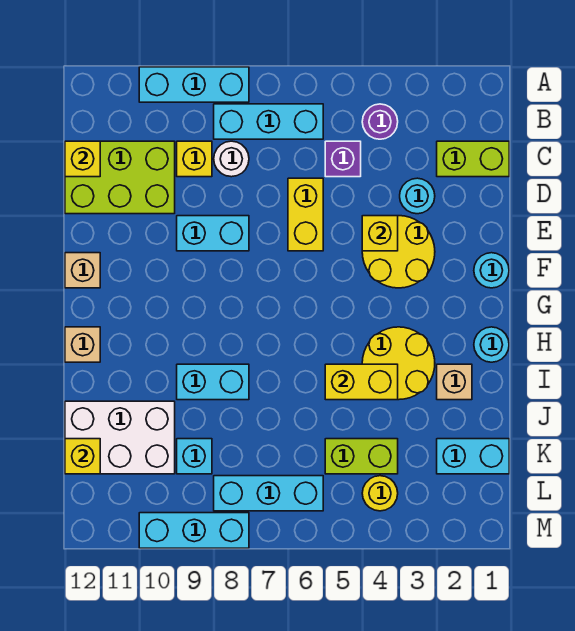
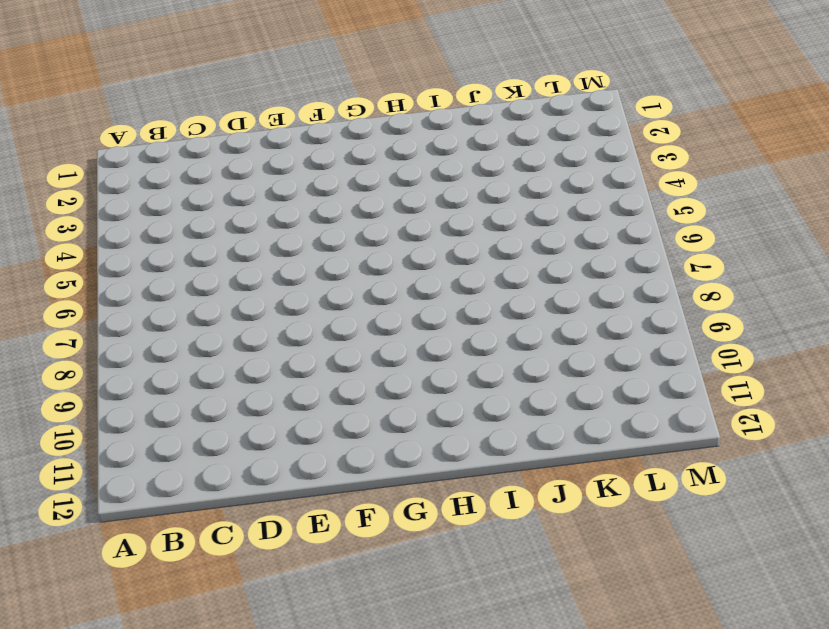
none -> cyan 1x3 brick [139,67,249,102]
none -> purple 1x1 round brick [362,104,398,139]
none -> cyan 1x3 brick [214,104,323,139]
none -> lime 1x2 brick [437,141,509,177]

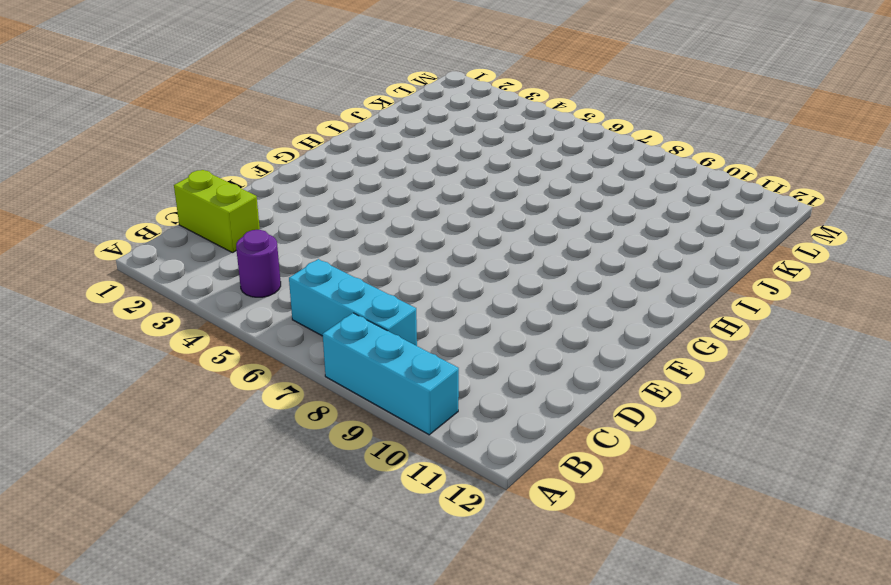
none -> purple 1x1 brick [325,141,361,177]
none -> white 1x1 round brick [214,141,249,177]
none -> yellow 1x1 brick [177,141,212,177]
none -> lime 2x3 brick [65,141,175,214]

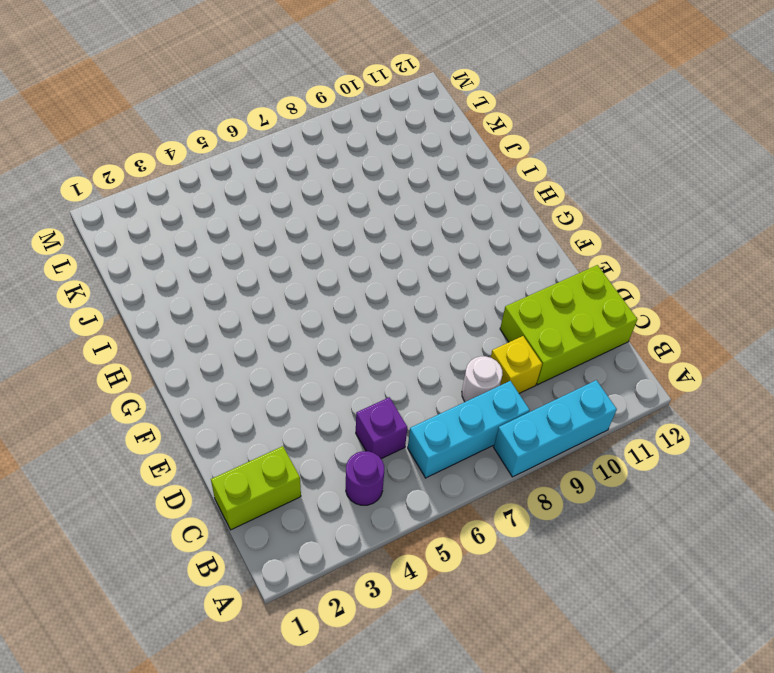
none -> cyan 1x1 round brick [400,178,435,214]
none -> yellow 1x2 brick [288,178,323,251]
none -> yellow 2x2 round brick [362,216,435,288]
none -> cyan 1x2 brick [177,216,249,251]

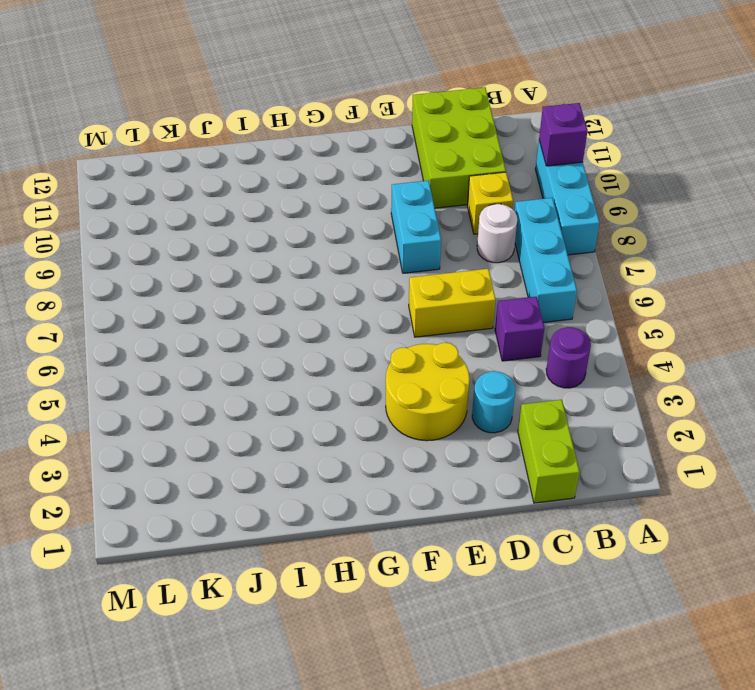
purple 1x1 brick [539,103,588,166] -> none
none -> cyan 1x1 round brick [474,253,509,288]
none -> tan 1x1 brick [65,253,100,288]
none -> cyan 1x1 round brick [474,327,509,362]
none -> yellow 2x2 round brick [362,327,435,400]

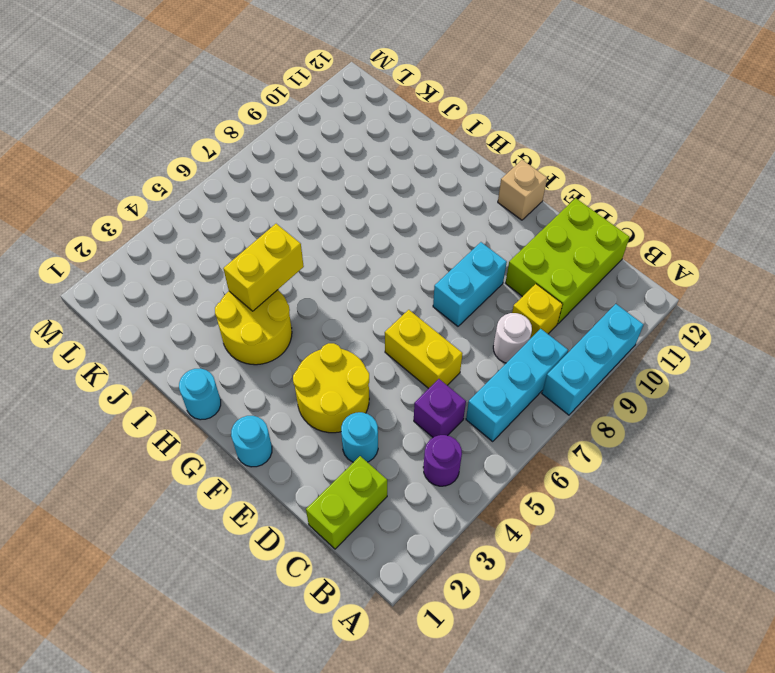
none -> tan 1x1 brick [65,327,100,362]
none -> tan 1x1 brick [437,364,472,400]
none -> cyan 1x2 brick [177,364,249,400]
none -> white 2x3 brick [65,401,175,474]

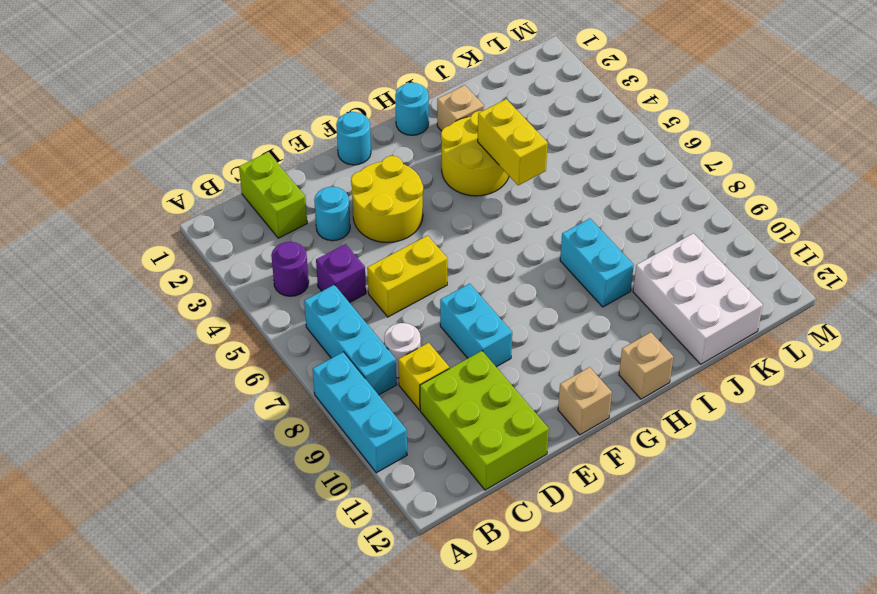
none -> cyan 1x2 brick [437,439,509,474]
none -> lime 1x2 brick [325,439,398,474]
none -> cyan 1x1 brick [177,439,212,474]
none -> yellow 1x1 round brick [362,476,398,511]

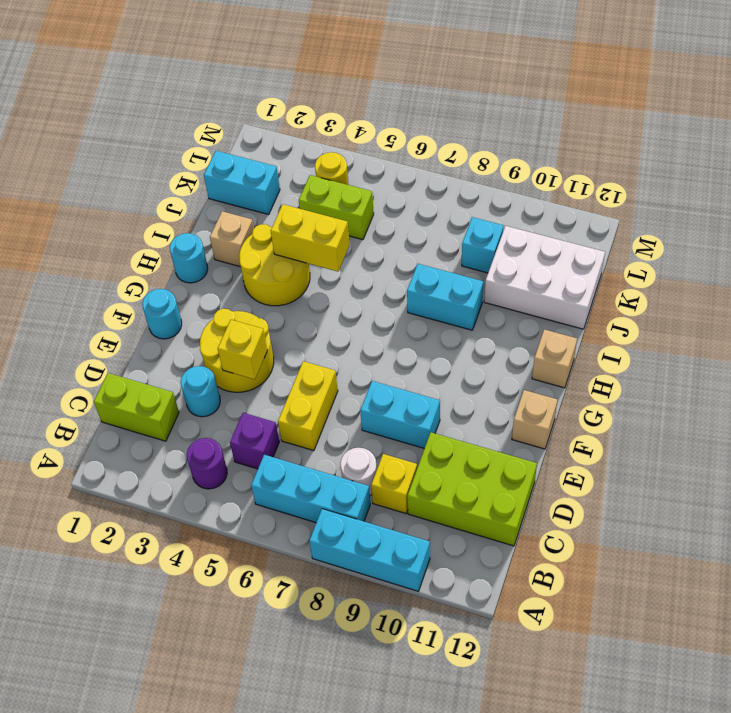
none -> cyan 1x3 brick [214,476,323,511]
none -> cyan 1x3 brick [139,513,249,548]
none -> yellow 1x1 brick [65,141,100,177]
none -> yellow 1x1 brick [65,439,100,474]

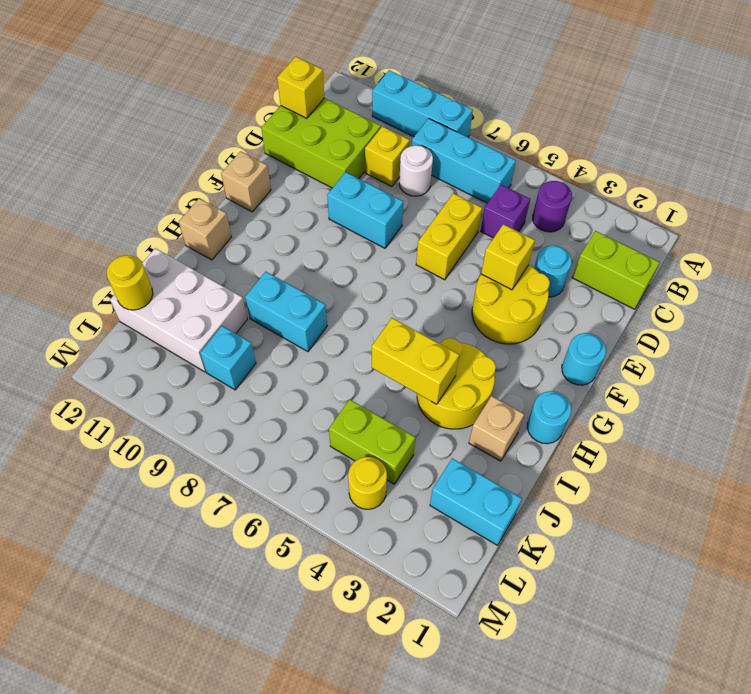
yellow 1x1 round brick [107,255,153,310] -> yellow 1x1 brick [65,439,100,474]
none -> cyan 1x3 brick [214,476,323,511]
none -> cyan 1x3 brick [139,513,249,548]

